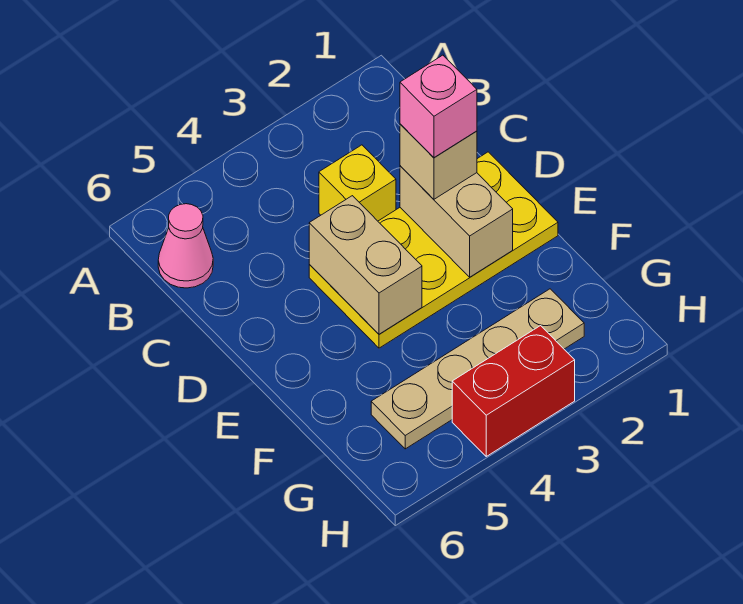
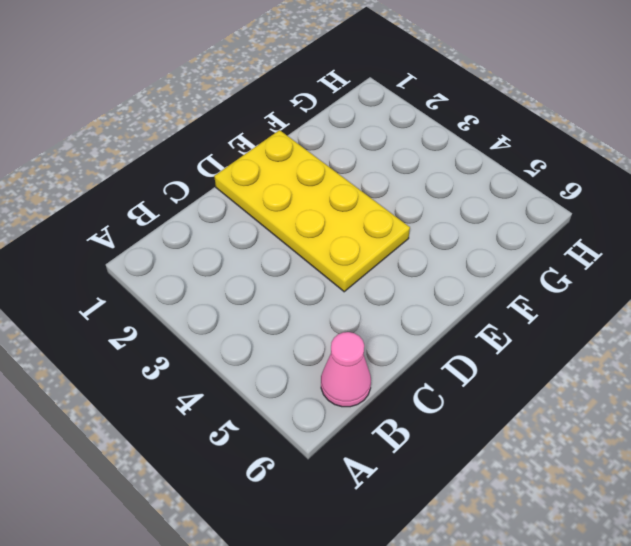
none -> yellow 1x1 brick [319,145,396,221]
none -> tan 1x4 plate [371,289,584,449]

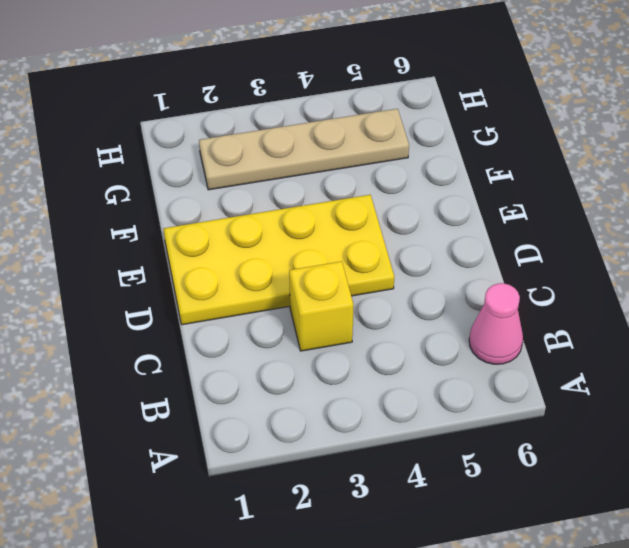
none -> red 1x2 brick [452,326,575,456]
none -> tan 1x2 brick [400,166,513,277]

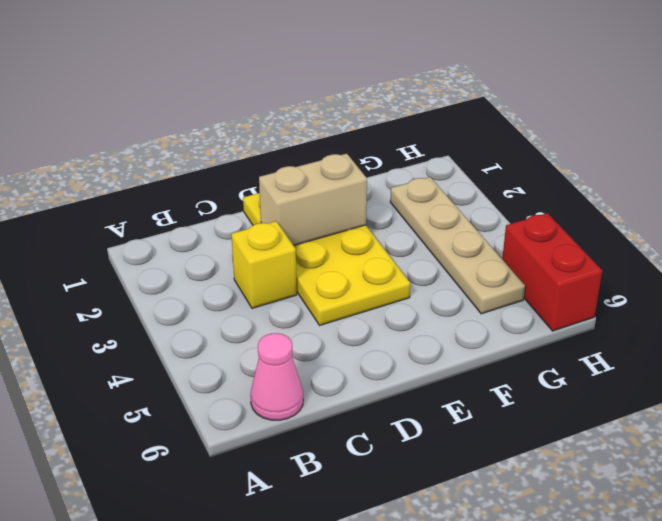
red 1x2 brick [502,213,602,331] -> red 1x2 brick moved to [452,326,575,456]
none -> tan 1x2 brick [309,196,422,334]
none -> tan 1x1 brick [400,124,477,199]

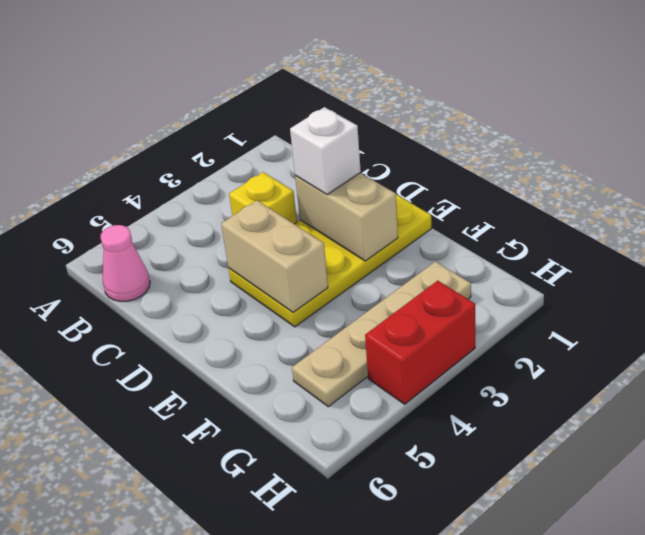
white 1x1 brick [290,107,361,195] -> tan 1x1 brick [400,124,477,199]
none -> pink 1x1 brick [400,55,477,157]

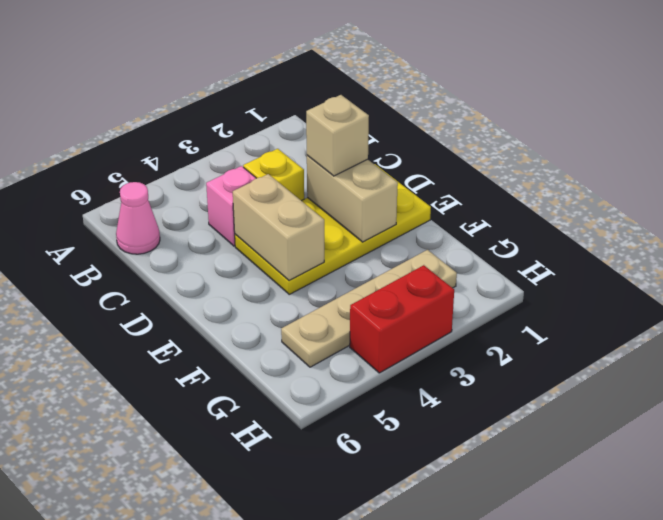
pink 1x1 brick [206,166,256,246] -> pink 1x1 brick moved to [400,55,477,157]

